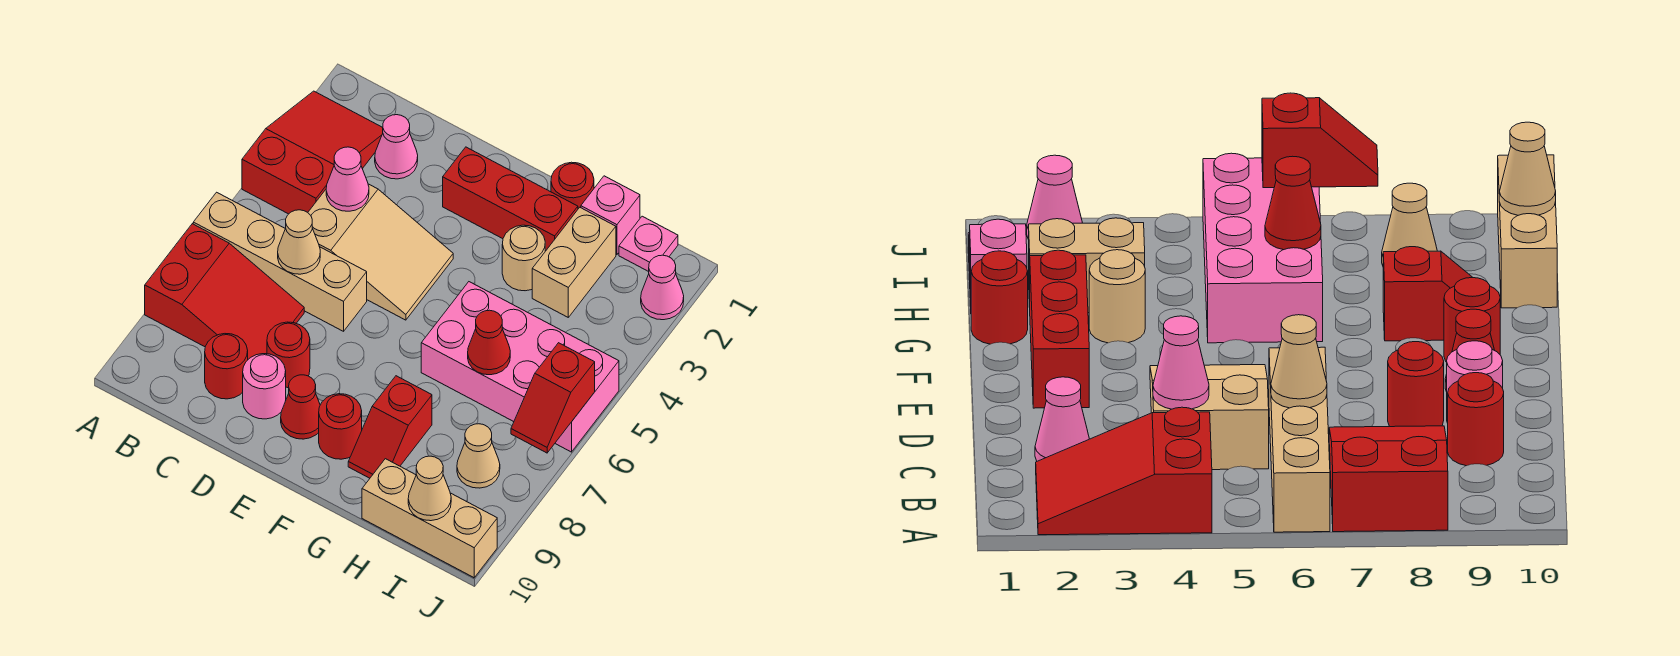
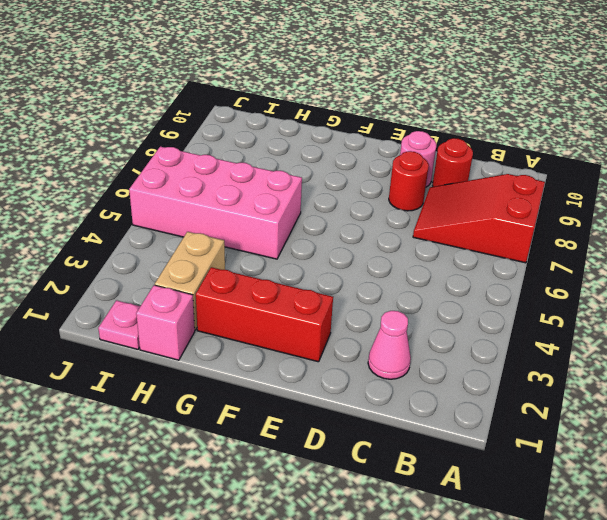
none -> red 2x3 slope [242,91,383,214]
none -> tan 1x4 brick [193,192,367,331]
none -> tan 2x3 slope [308,184,453,320]

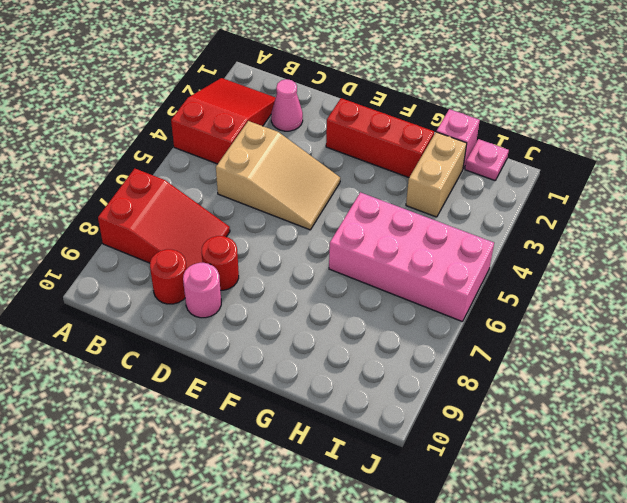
none -> tan 1x4 brick [193,192,367,331]
none -> red 1x1 cone [281,375,320,439]
none -> red 1x1 round brick [319,394,362,459]

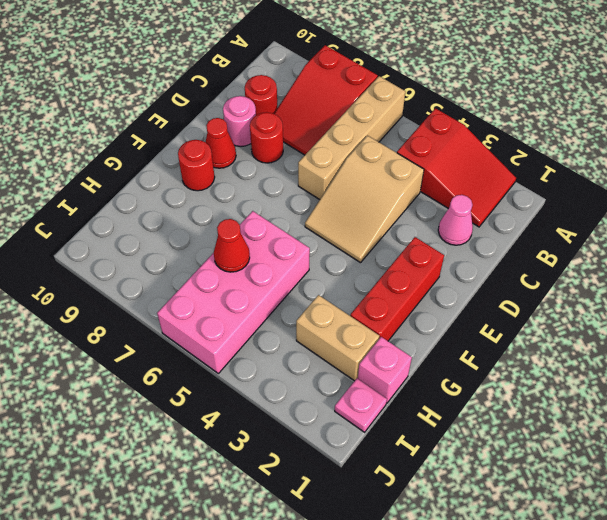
none -> red 1x1 round brick [551,162,594,209]
none -> tan 1x1 round brick [502,225,545,291]
none -> red 1x2 slope [348,376,432,478]

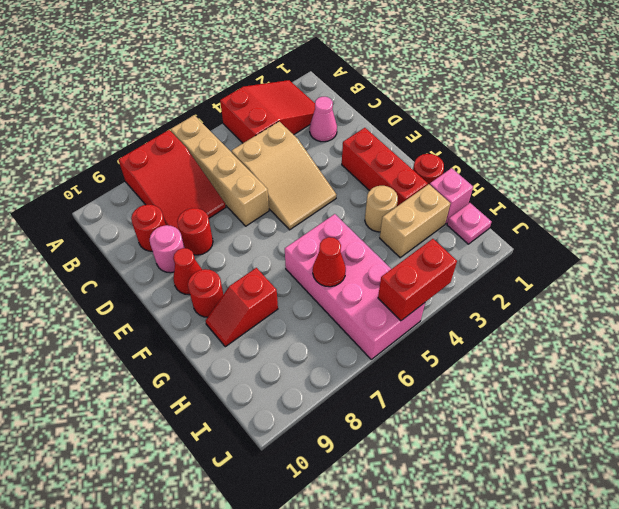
red 1x2 brick [378,239,457,321] -> none
none -> tan 1x3 brick [362,459,497,578]
none -> tan 1x1 cone [457,424,500,488]
none -> pink 1x1 cone [641,255,684,320]

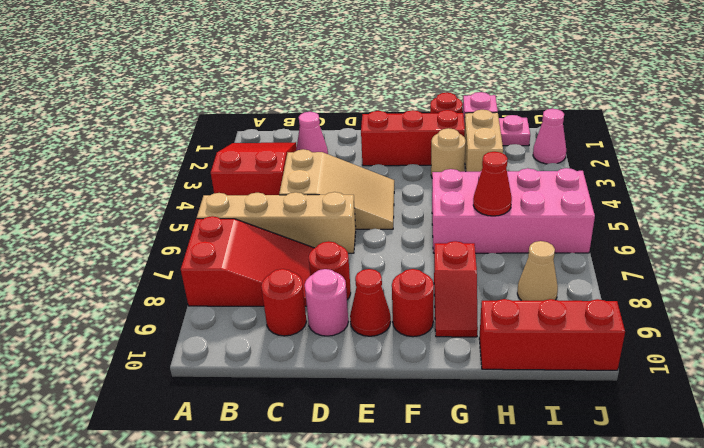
red 1x3 brick [479,299,625,370] -> tan 1x3 brick [362,459,497,578]
none -> pink 1x1 cone [326,147,369,211]
none -> tan 1x1 cone [278,210,320,274]
none -> tan 1x1 cone [408,456,451,521]

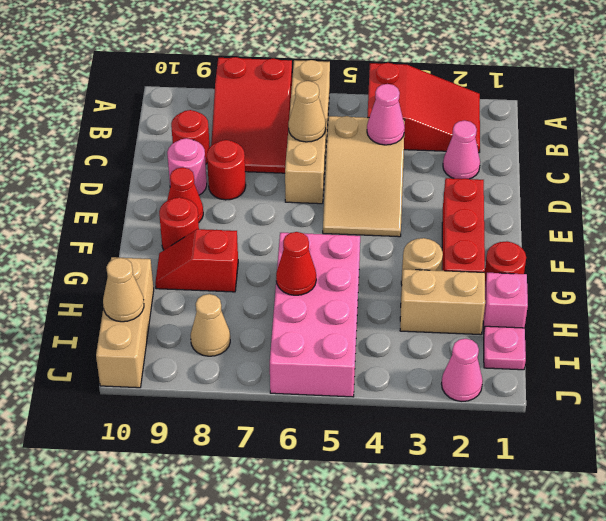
none -> red 1x2 slope [511,343,595,453]

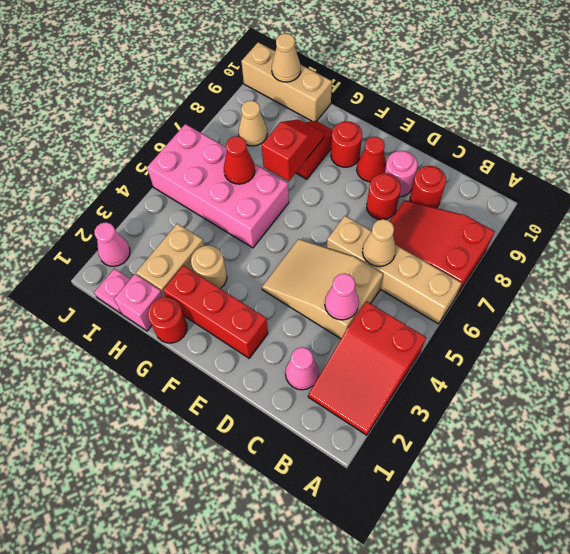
red 1x2 slope [262,119,324,181] -> red 1x2 slope moved to [511,343,595,453]

